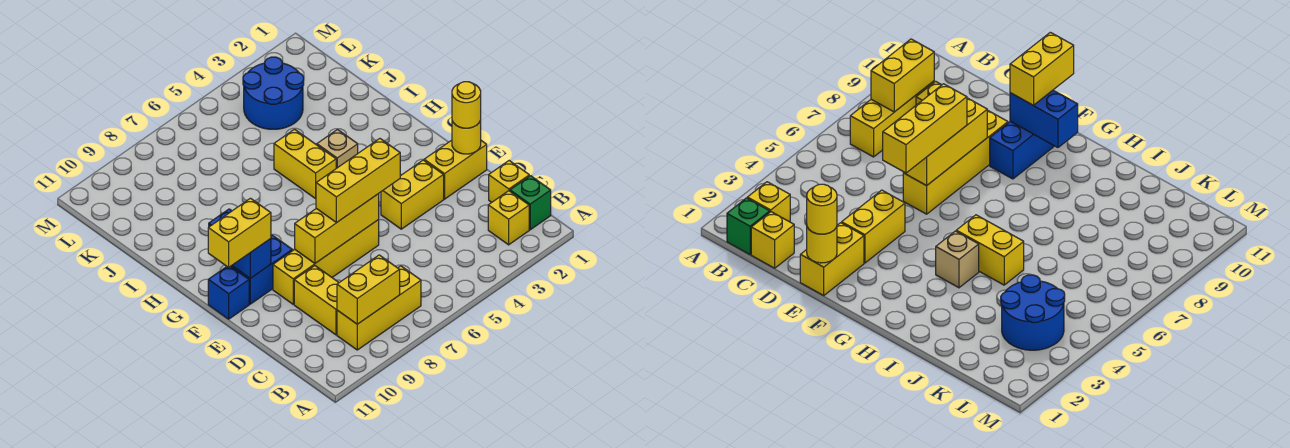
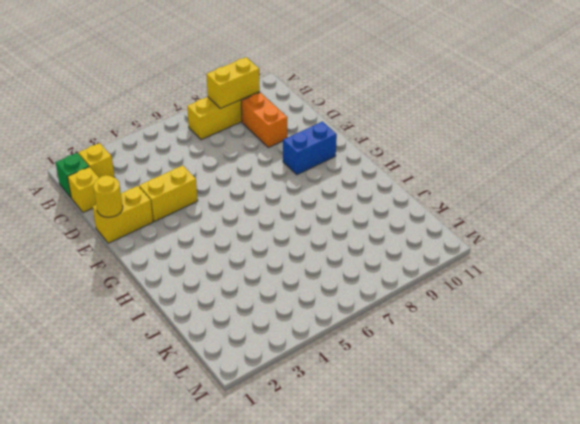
orange 1x2 brick [241,92,287,148] -> yellow 1x2 brick [294,266,339,335]
none -> yellow 1x4 brick [273,220,379,304]
none -> blue 1x1 brick [208,266,249,319]
none -> tan 1x1 brick [317,130,358,168]

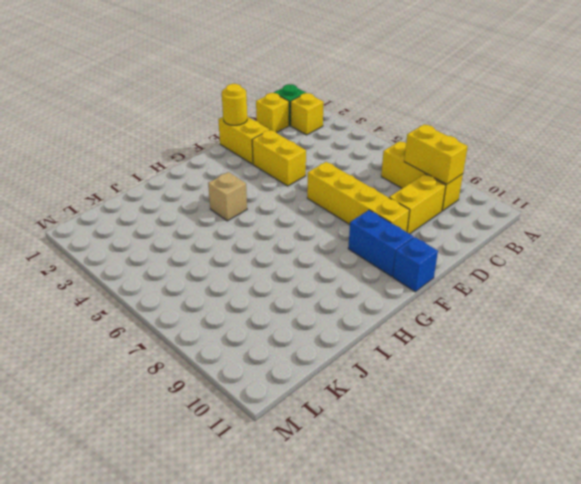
none -> yellow 1x2 brick [274,129,336,198]
none -> blue 2x2 round brick [243,57,304,129]
none -> yellow 1x3 brick [295,194,379,263]

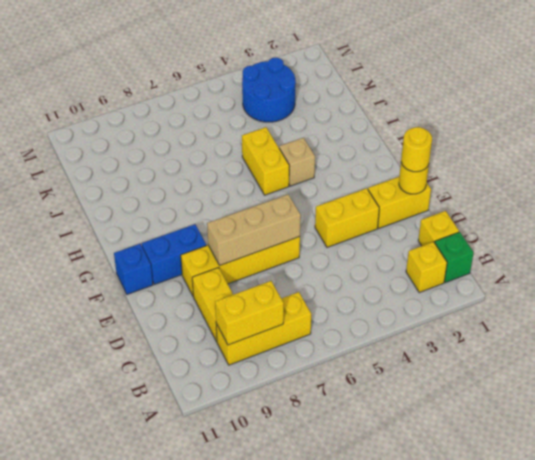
tan 1x3 brick [207,194,301,265] -> yellow 1x3 brick [295,194,379,263]
none -> blue 1x2 brick [209,209,271,278]
none -> yellow 1x3 brick [316,139,400,223]
none -> yellow 1x2 brick [208,198,271,267]

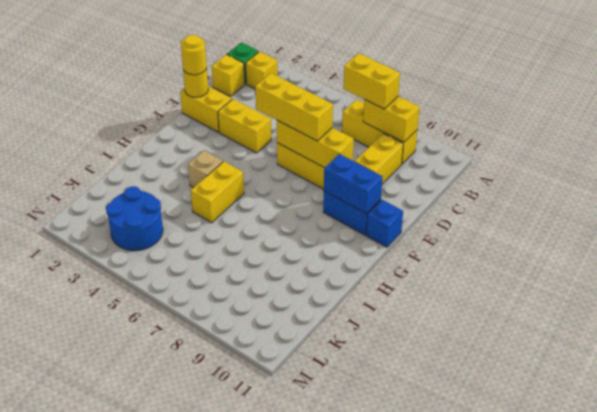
yellow 1x2 brick [344,53,400,109] -> yellow 1x2 brick moved to [208,198,271,267]
blue 1x2 brick [324,154,383,213] -> blue 1x2 brick turned to [209,209,271,278]

